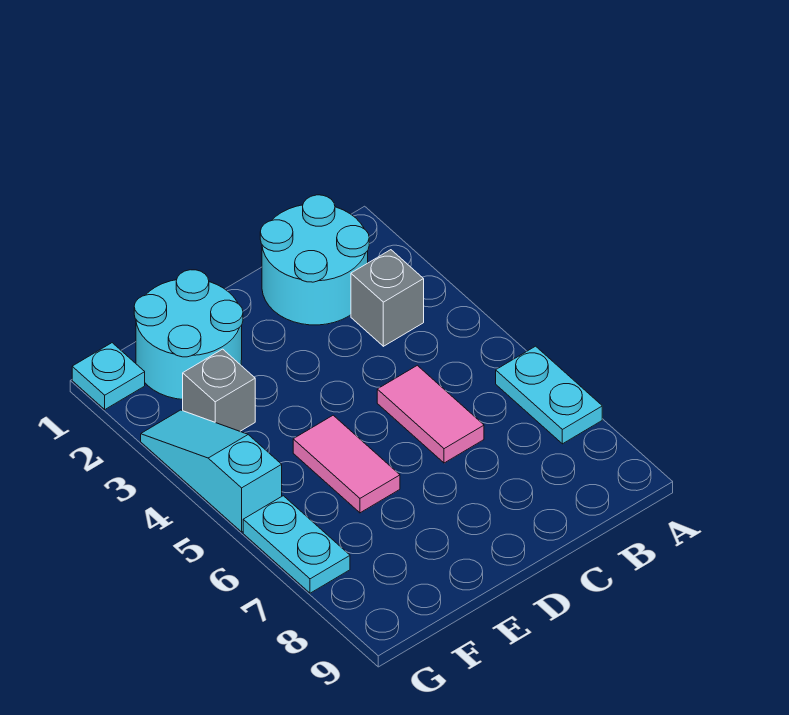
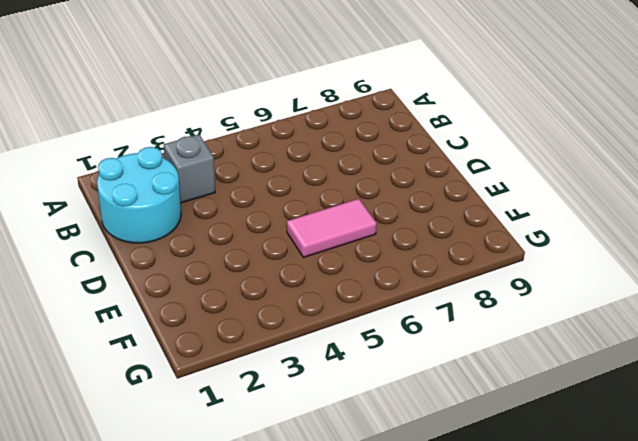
none -> cyan 1x2 plate [496,346,602,444]
none -> pink 1x2 tile [377,365,484,463]

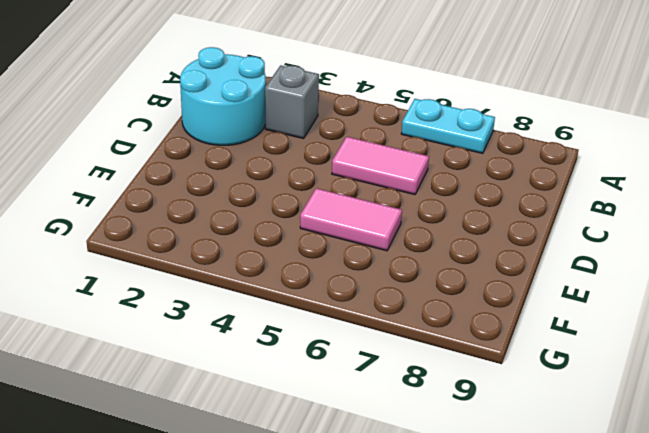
none -> cyan 2x2 round brick [134,270,243,400]
none -> grey 1x1 brick [183,349,255,431]

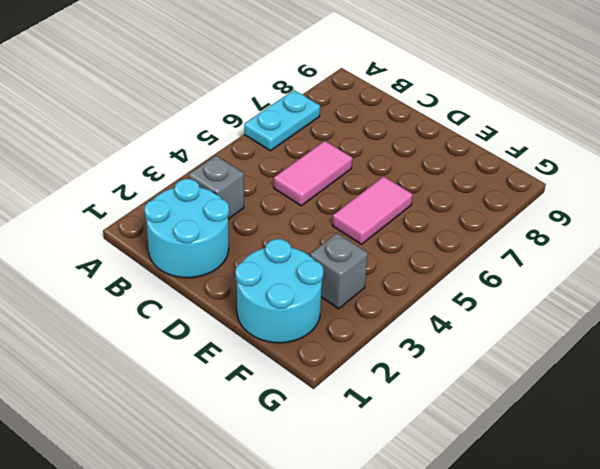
none -> cyan 1x1 plate [72,343,145,409]
none -> cyan 1x3 slope [141,410,282,532]

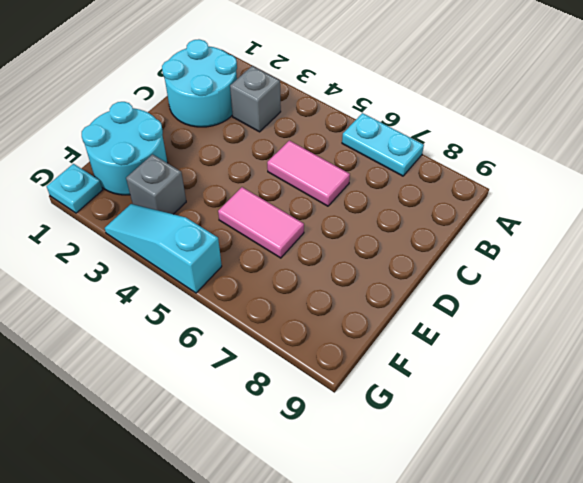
none -> cyan 1x2 plate [243,496,350,593]

